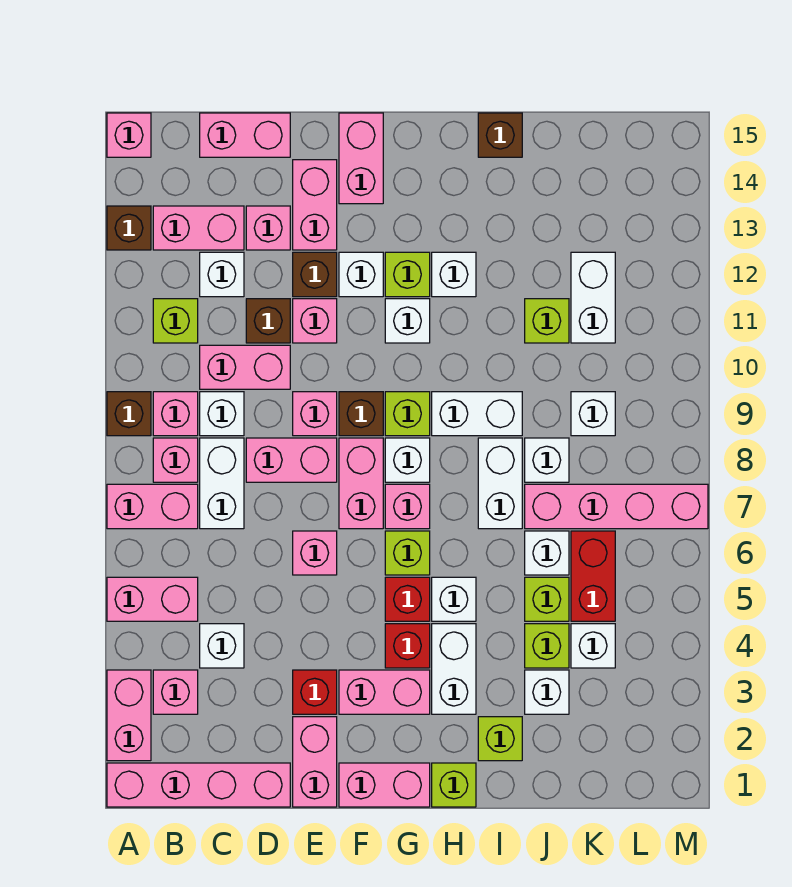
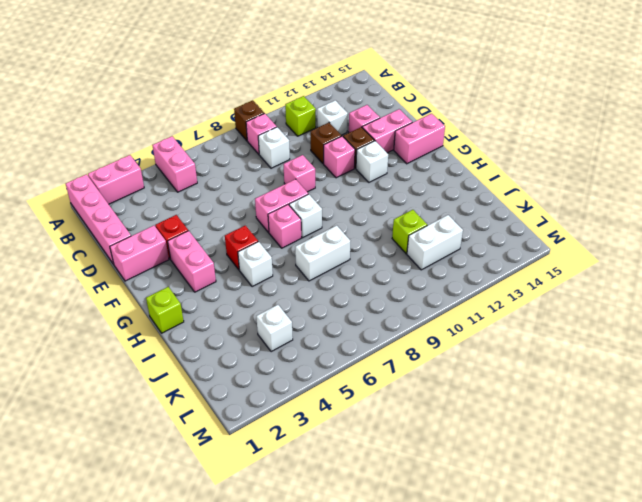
none -> pink 1x2 brick [107,484,198,529]
none -> brown 1x1 brick [107,206,151,250]
none -> pink 1x1 brick [107,113,151,157]
none -> pink 1x1 brick [153,670,198,714]

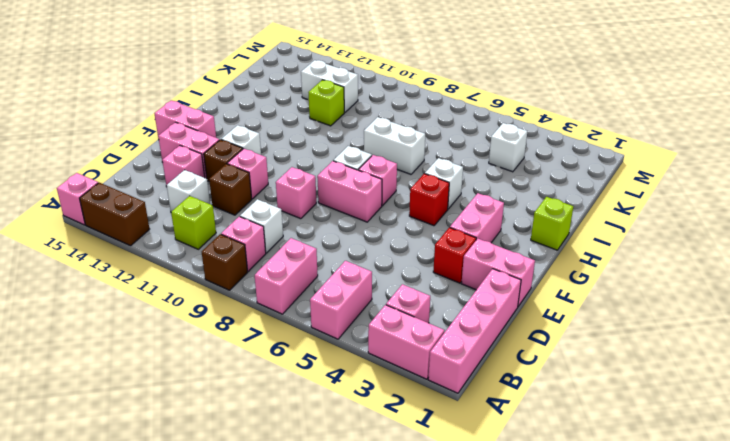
brown 1x2 brick [80,183,149,246] -> brown 1x1 brick [107,206,151,250]
none -> pink 1x1 brick [153,438,198,482]
none -> pink 1x2 brick [153,206,244,250]
none -> white 1x1 brick [200,624,244,668]
none -> white 1x2 brick [200,438,244,529]

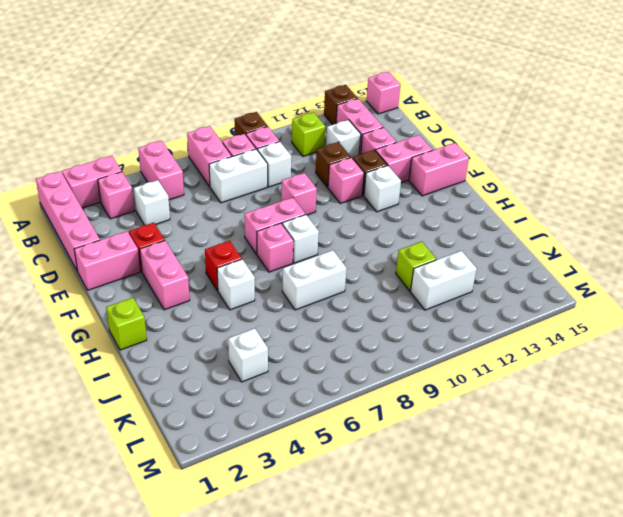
none -> pink 1x2 brick [200,345,290,389]
none -> pink 1x2 brick [200,113,290,157]
none -> pink 1x2 brick [246,438,337,482]
none -> pink 1x1 brick [293,531,337,575]

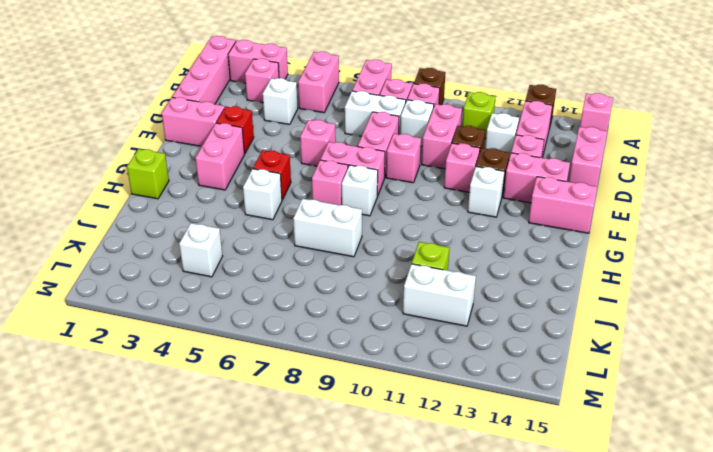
none -> pink 1x2 brick [339,763,430,807]
none -> brown 1x1 brick [339,392,383,436]
none -> red 1x1 brick [385,624,430,668]
none -> lime 1x1 brick [385,531,430,575]

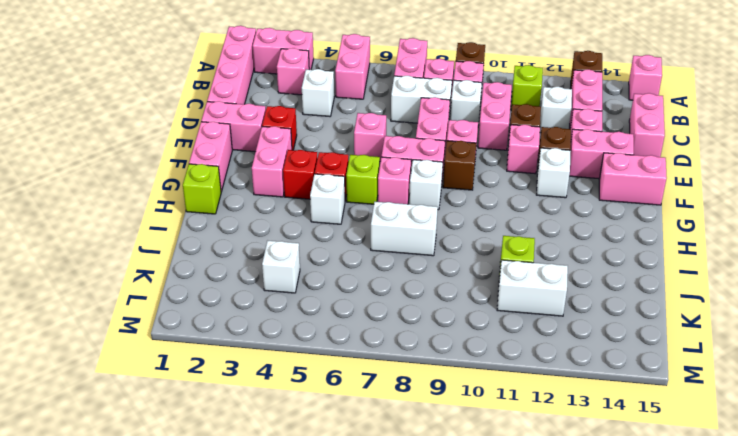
none -> lime 1x1 brick [385,392,430,436]
none -> white 1x1 brick [385,299,430,343]
none -> lime 1x1 brick [385,252,430,297]
none -> white 1x2 brick [432,624,476,714]

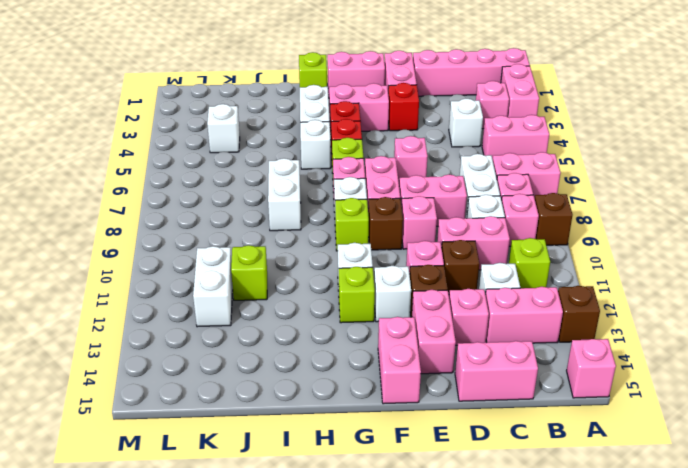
none -> white 1x2 brick [432,392,522,436]
none -> white 1x1 brick [432,252,476,297]
none -> lime 1x1 brick [478,717,522,761]
none -> brown 1x1 brick [478,113,522,157]

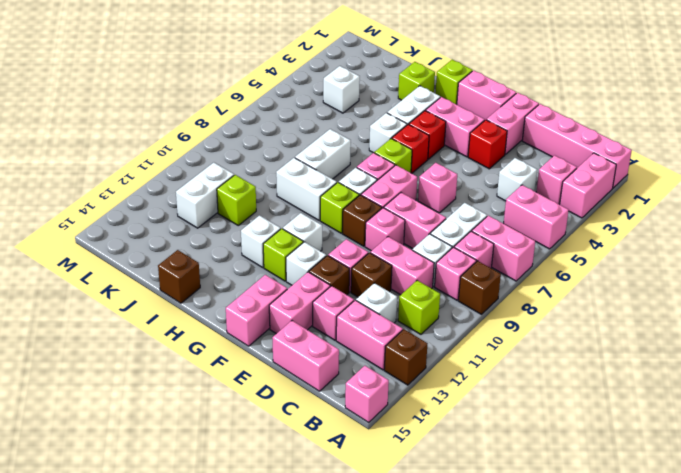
none -> white 1x1 brick [525,670,569,714]
none -> lime 1x1 brick [525,624,569,668]
none -> lime 1x1 brick [525,577,569,621]
none -> white 1x1 brick [525,531,569,575]

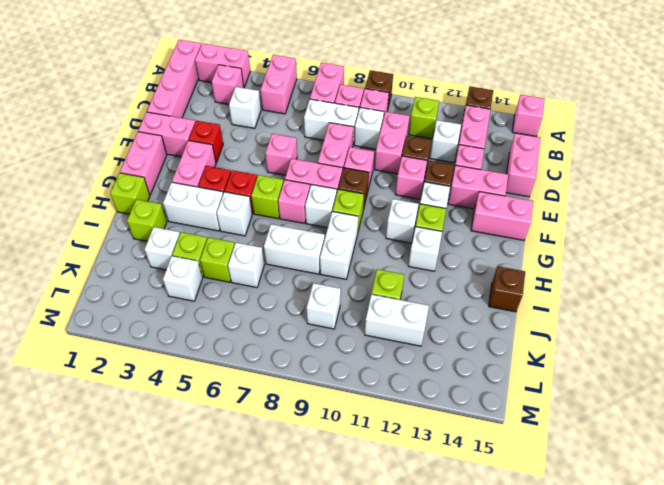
none -> pink 1x4 brick [525,484,708,529]
none -> white 1x1 brick [525,438,569,482]
none -> red 1x2 brick [571,531,615,621]

